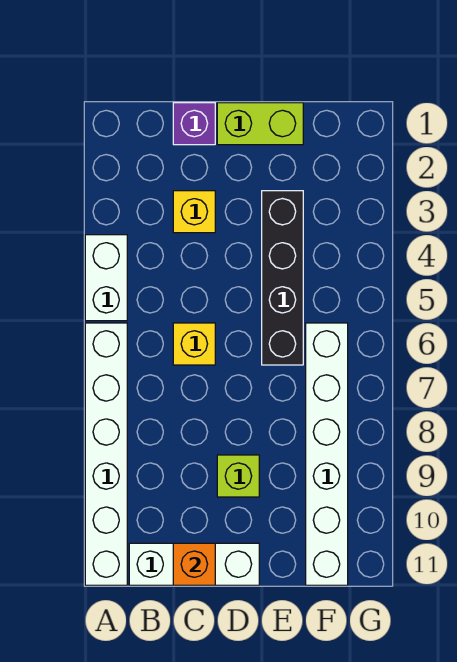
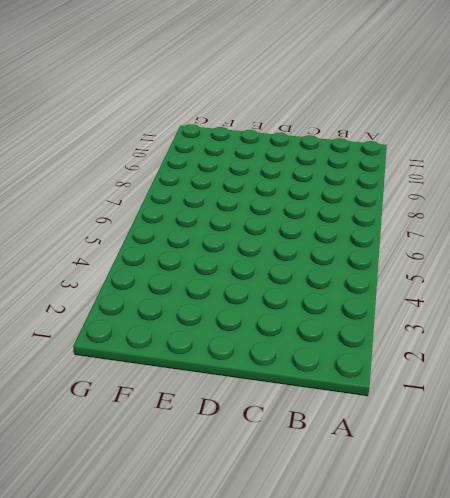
none -> white 1x2 brick [85,235,127,321]
none -> white 1x6 brick [85,323,127,585]

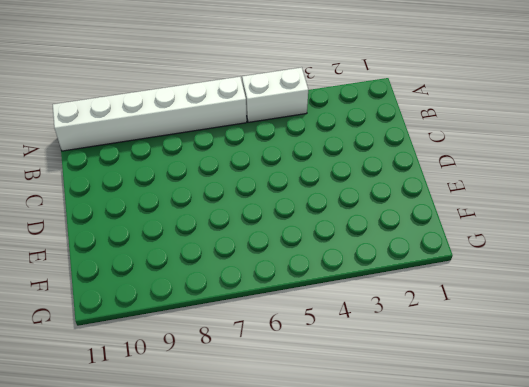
none -> white 1x3 brick [129,543,259,585]
none -> purple 1x1 brick [173,103,215,145]

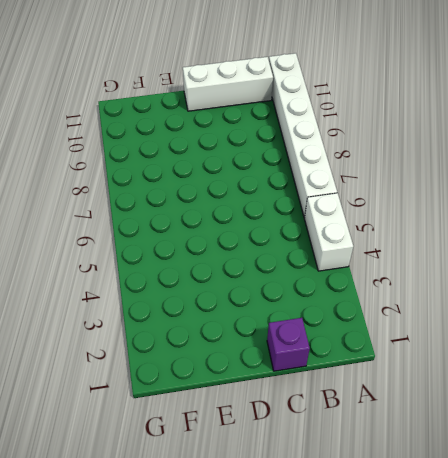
none -> yellow 1x1 brick [173,191,215,233]
none -> yellow 1x1 brick [173,323,215,365]

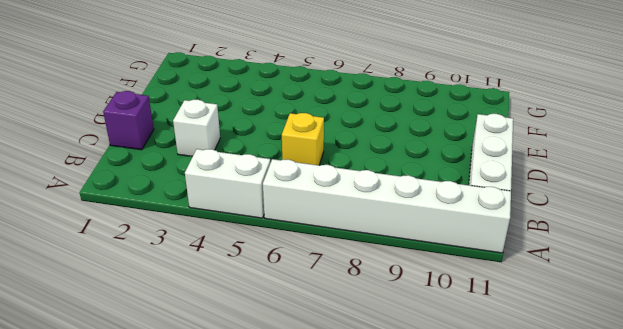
white 1x1 brick [173,100,220,157] -> yellow 1x1 brick [173,191,215,233]
none -> lime 1x2 brick [217,103,303,145]
none -> lime 1x1 brick [217,455,259,497]

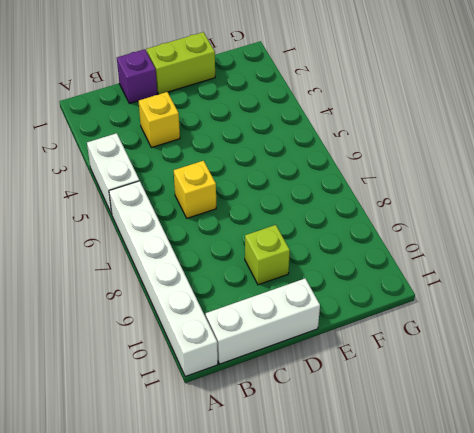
none -> black 1x4 brick [262,191,303,365]
none -> white 1x6 brick [306,323,348,585]

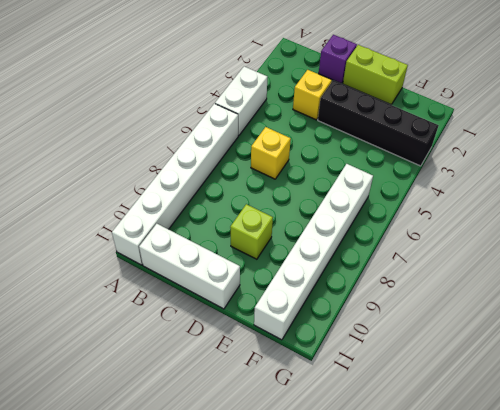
black 1x4 brick [318,80,439,166] -> black 1x4 brick turned to [262,191,303,365]
none -> orange 1x1 brick [173,543,215,585]

